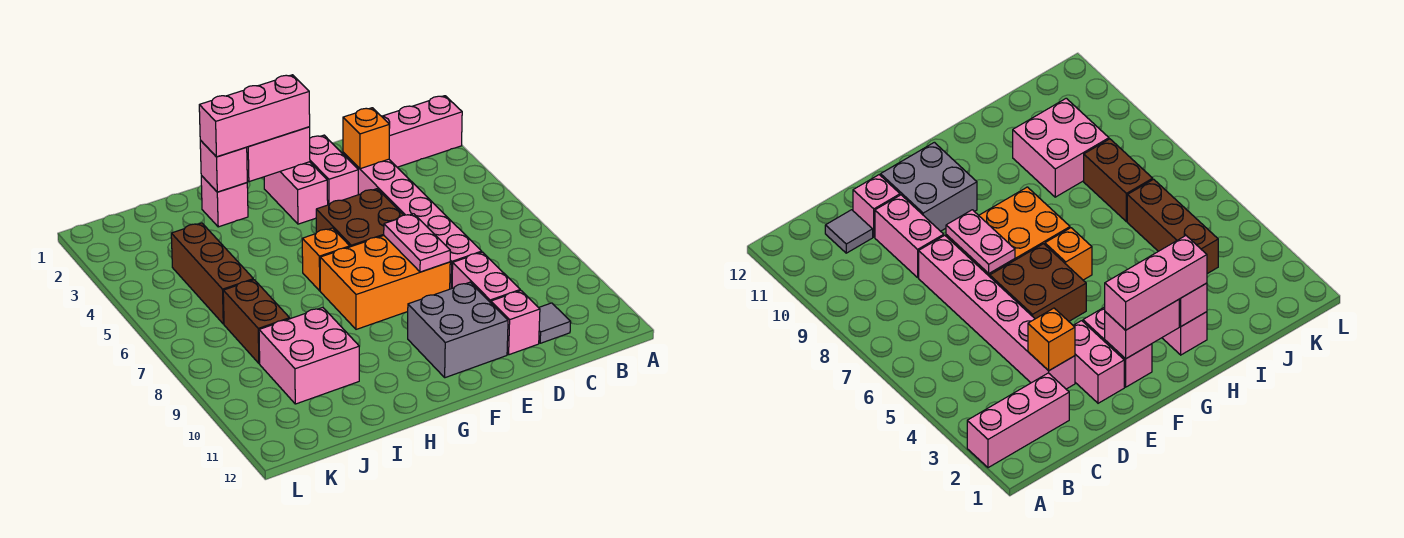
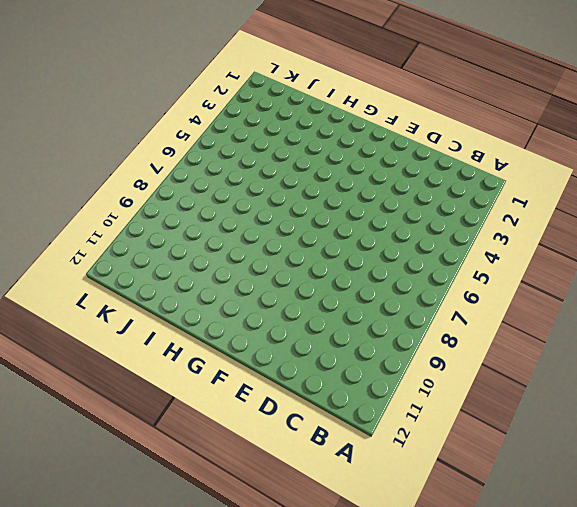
none -> pink 1x3 brick [382,96,462,167]
none -> grey 1x1 tile [539,303,571,343]
none -> pink 1x6 brick [343,153,482,289]

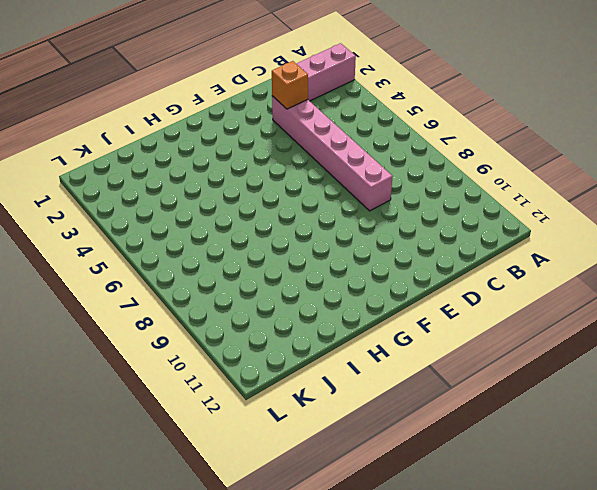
none -> grey 1x1 tile [539,303,571,343]
none -> pink 1x2 brick [452,252,520,303]
none -> pink 1x1 brick [491,291,540,355]

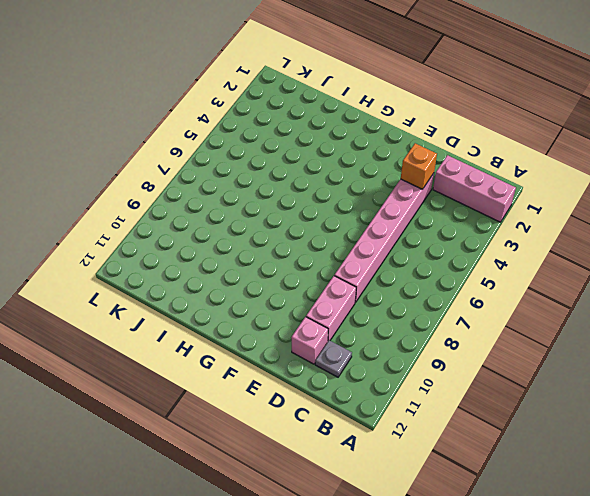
grey 1x1 plate [315,340,352,377] -> grey 1x1 tile [539,303,571,343]
none -> pink 1x2 brick [310,135,358,205]
none -> brown 2x2 brick [316,189,403,247]
none -> orange 2x3 brick [320,236,450,329]

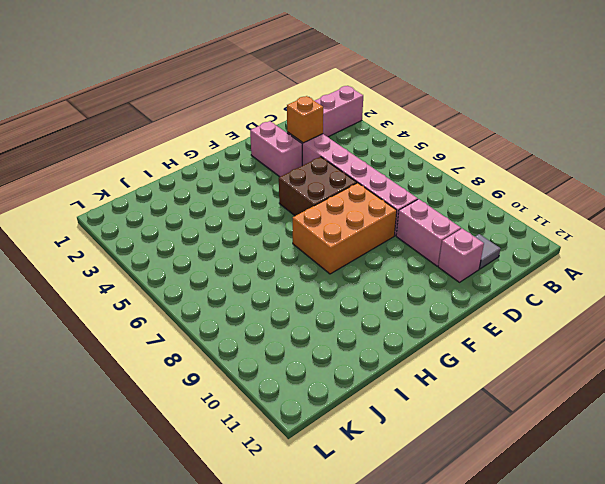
none -> grey 2x2 brick [408,282,508,378]
none -> pink 1x2 brick [264,162,328,224]
none -> orange 1x1 brick [302,228,350,291]

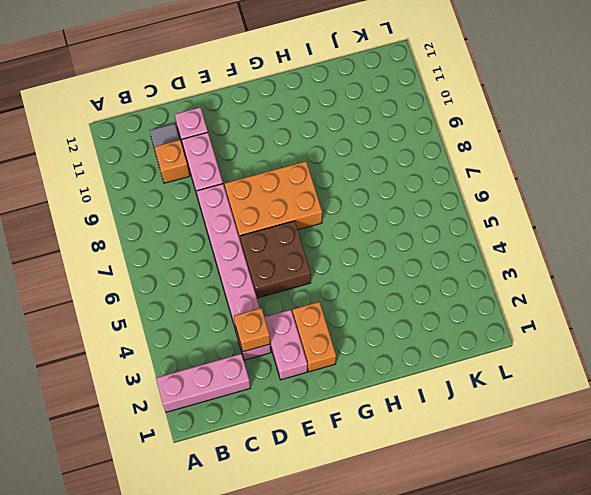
orange 1x1 brick [154,140,190,183] -> orange 1x1 brick moved to [302,228,350,291]
orange 1x2 brick [293,302,336,372] -> pink 1x2 brick [264,162,328,224]
none -> grey 2x2 brick [408,282,508,378]
none -> pink 1x1 brick [201,176,248,227]
none -> pink 2x2 brick [259,308,359,404]

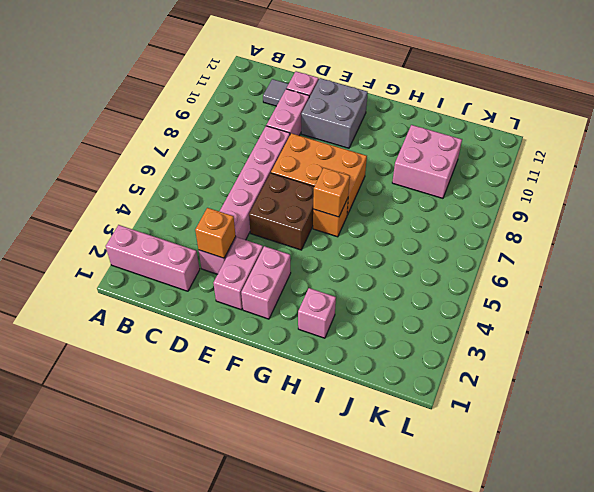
orange 1x1 brick [313,168,350,217] -> none
none -> brown 1x3 brick [171,223,253,324]
none -> brown 1x2 brick [223,280,290,363]
none -> pink 1x2 plate [384,214,450,272]

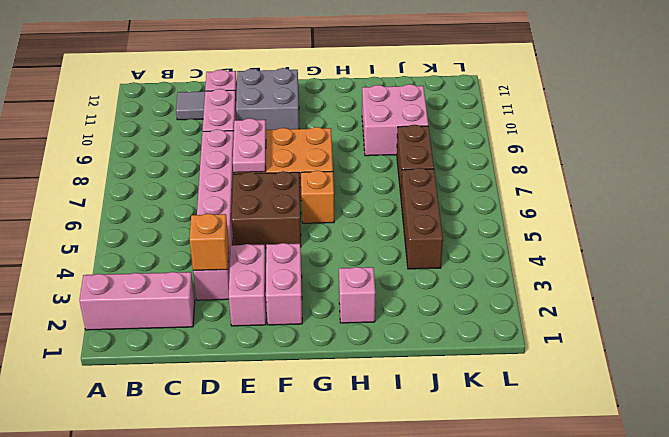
none -> pink 1x2 brick [247,127,310,182]
none -> pink 1x1 brick [200,140,247,192]
none -> pink 1x3 brick [199,75,310,157]

